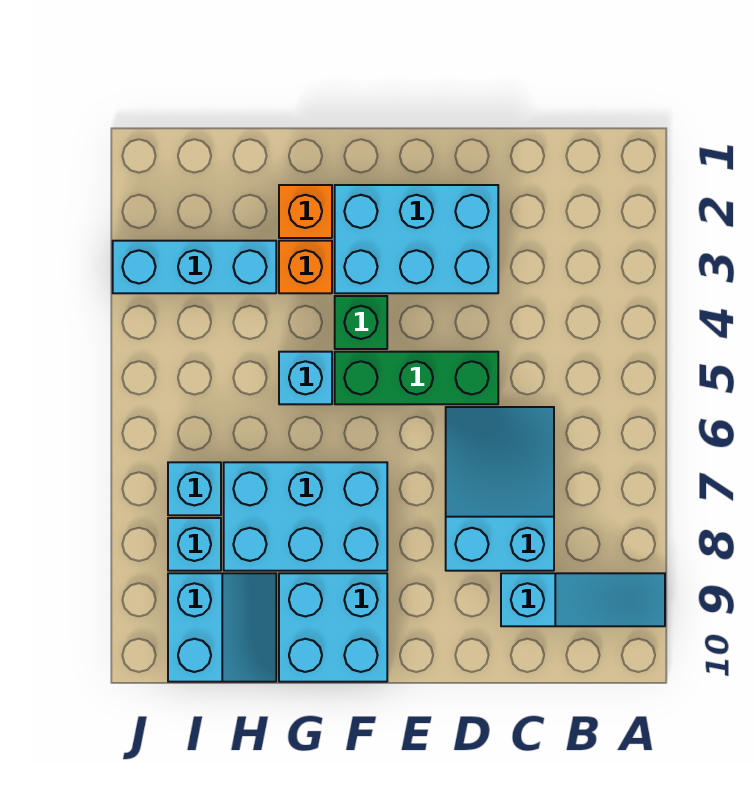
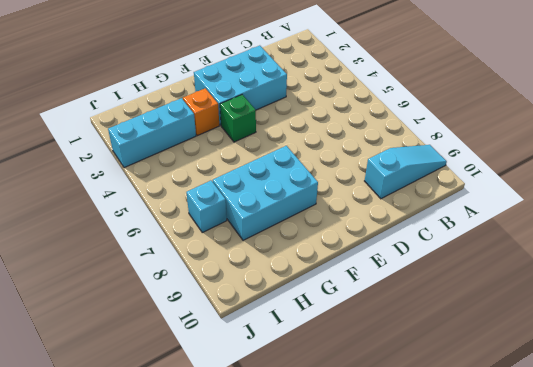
none -> cyan 2x3 slope [446,407,554,571]
none -> green 1x3 brick [335,352,498,404]
none -> cyan 2x2 brick [279,573,387,682]

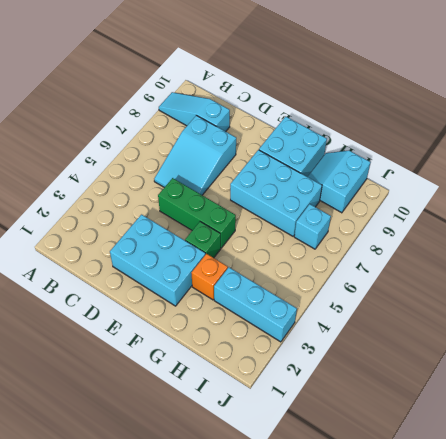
none -> orange 1x1 brick [279,185,332,238]
none -> cyan 1x1 brick [279,352,332,404]
none -> cyan 1x1 brick [168,518,221,571]

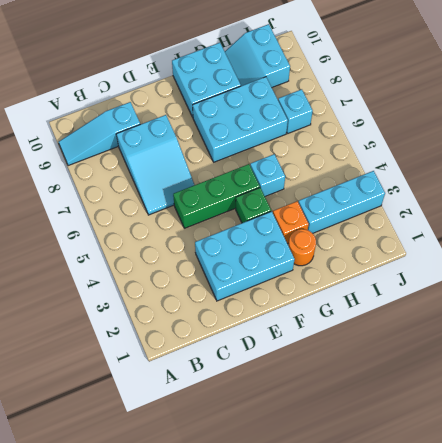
orange 1x1 round brick [288,229,316,266] -> orange 1x1 brick [279,185,332,238]
none -> cyan 1x1 brick [168,518,221,571]

